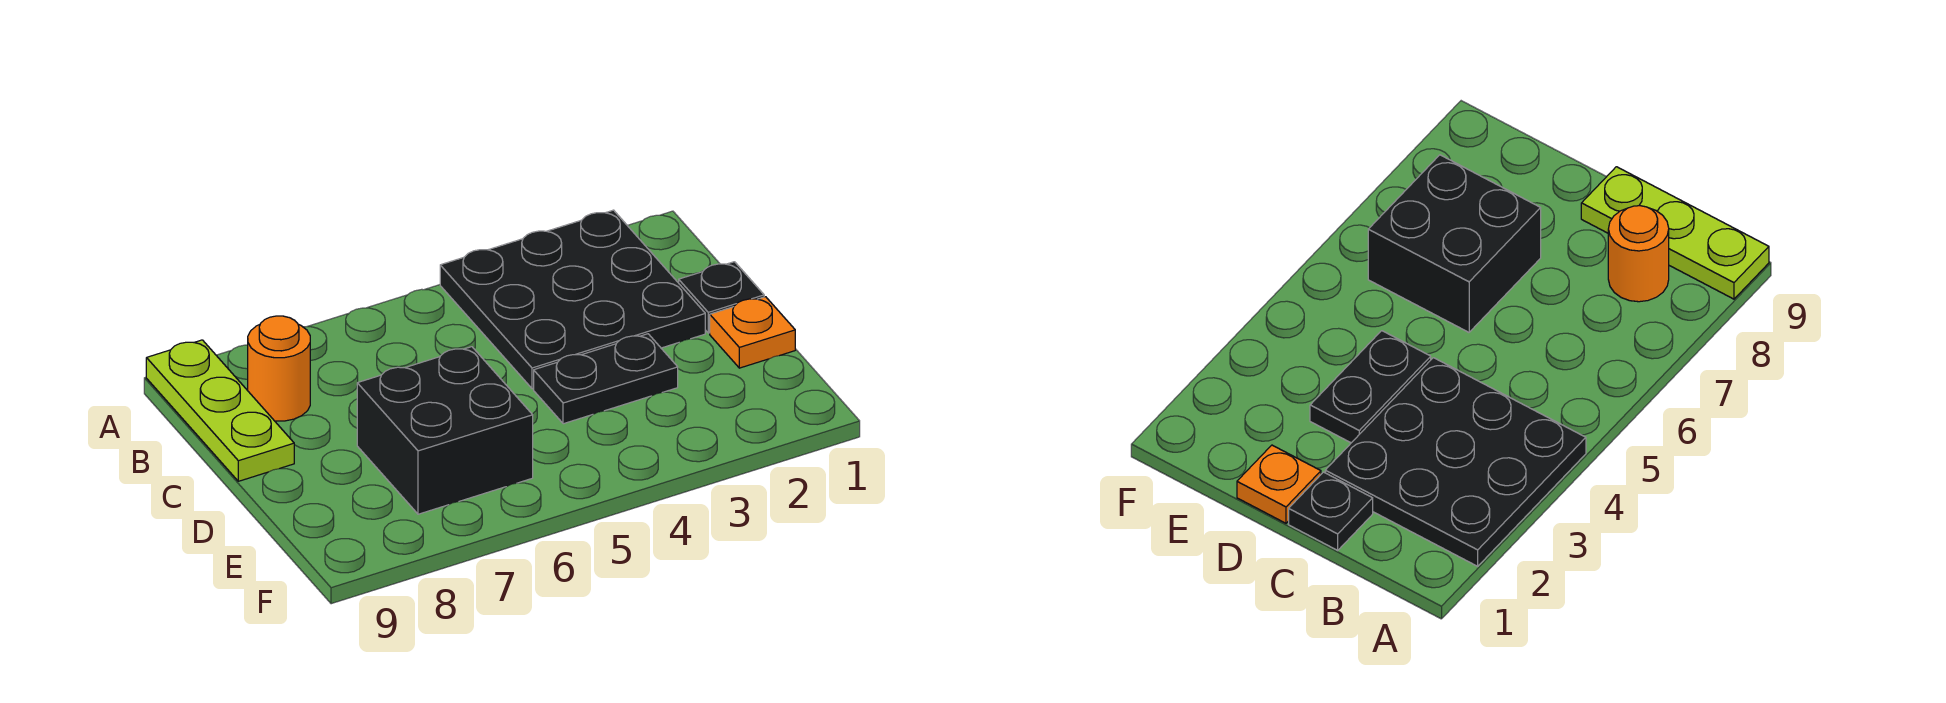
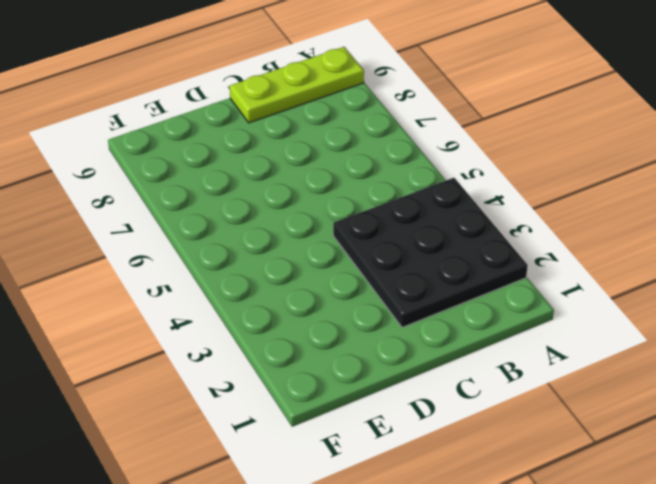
none -> orange 1x1 round brick [248,316,310,421]
none -> black 1x1 plate [679,262,764,333]

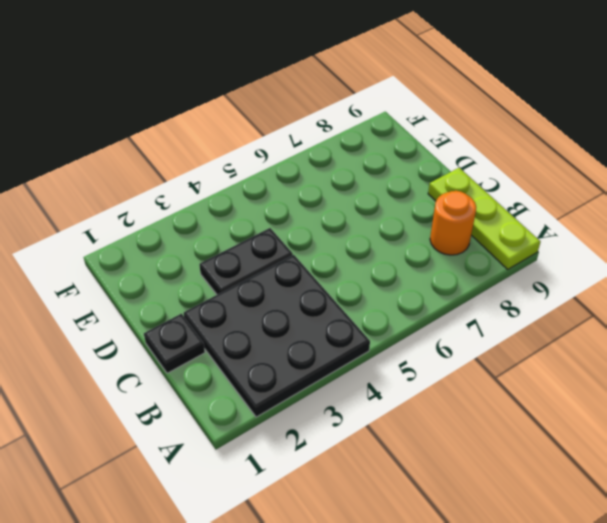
none -> orange 1x1 plate [710,297,795,368]
none -> black 2x2 brick [357,347,533,514]

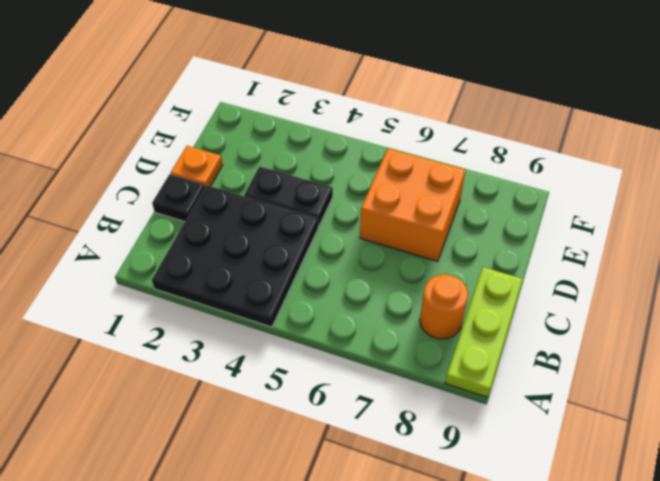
orange 2x2 brick [360,148,466,261] -> black 2x2 brick [357,347,533,514]

